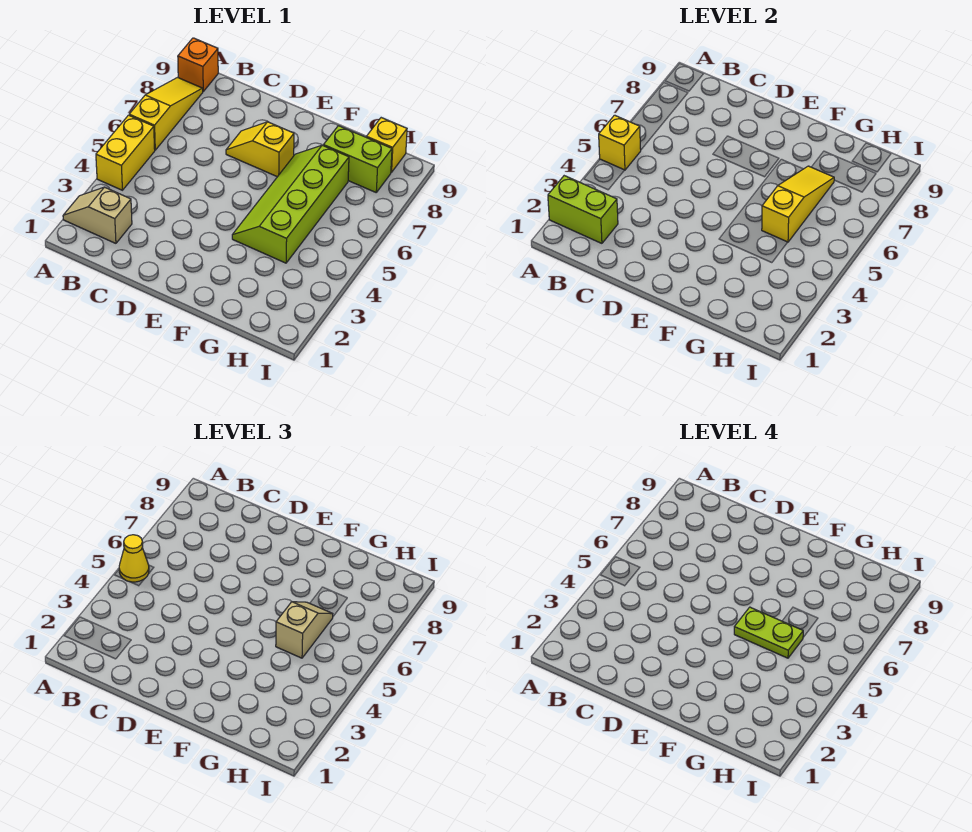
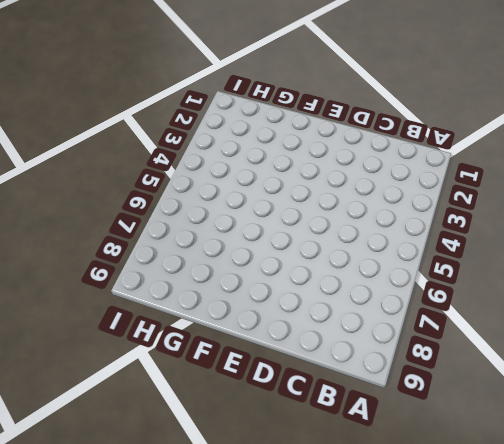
none -> tan 1x2 slope [63,187,132,243]
none -> yellow 1x2 brick [96,115,155,190]
none -> yellow 1x3 slope [129,78,203,150]

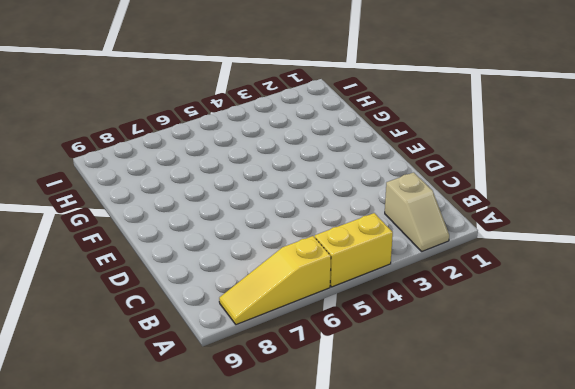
none -> orange 1x1 brick [178,38,218,91]
none -> yellow 1x2 slope [226,122,294,177]
none -> lime 2x4 slope [232,145,349,263]

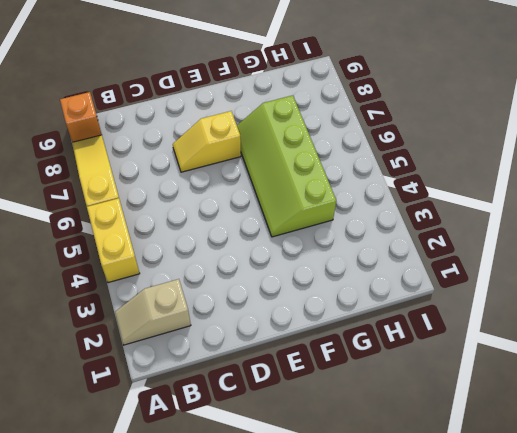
none -> lime 1x2 brick [324,126,392,192]
none -> yellow 1x1 brick [366,118,407,172]
none -> lime 1x2 brick [548,176,618,243]

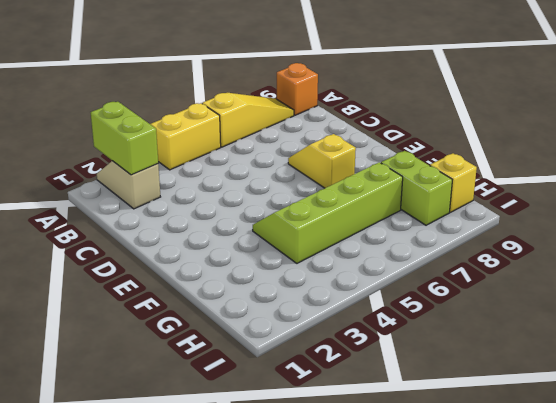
none -> yellow 1x1 brick [599,115,641,170]
none -> yellow 1x3 slope [762,166,834,242]
none -> yellow 1x1 cone [119,535,149,582]

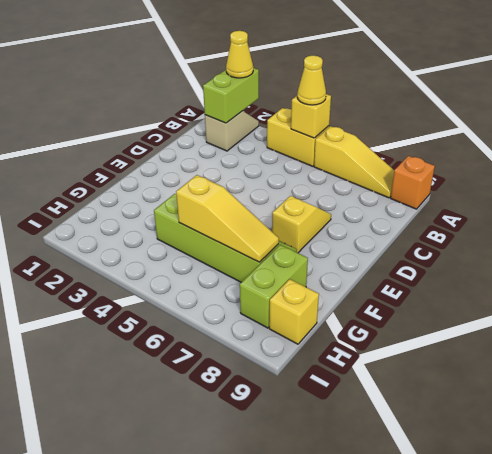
yellow 1x1 cone [226,31,253,78] -> none
none -> tan 1x2 slope [276,602,333,658]
none -> lime 1x2 plate [734,607,803,658]

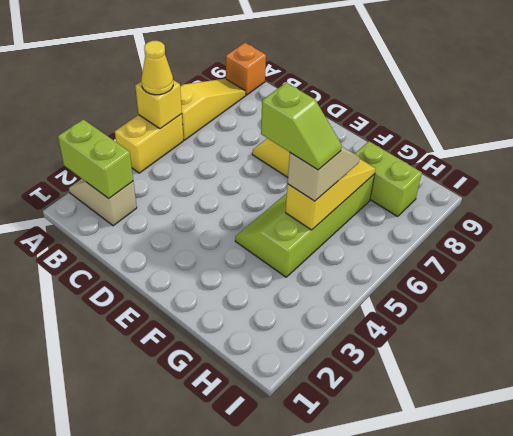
lime 1x2 slope [261,83,342,170] -> lime 1x2 plate [734,607,803,658]
none -> yellow 1x1 brick [366,118,407,172]

